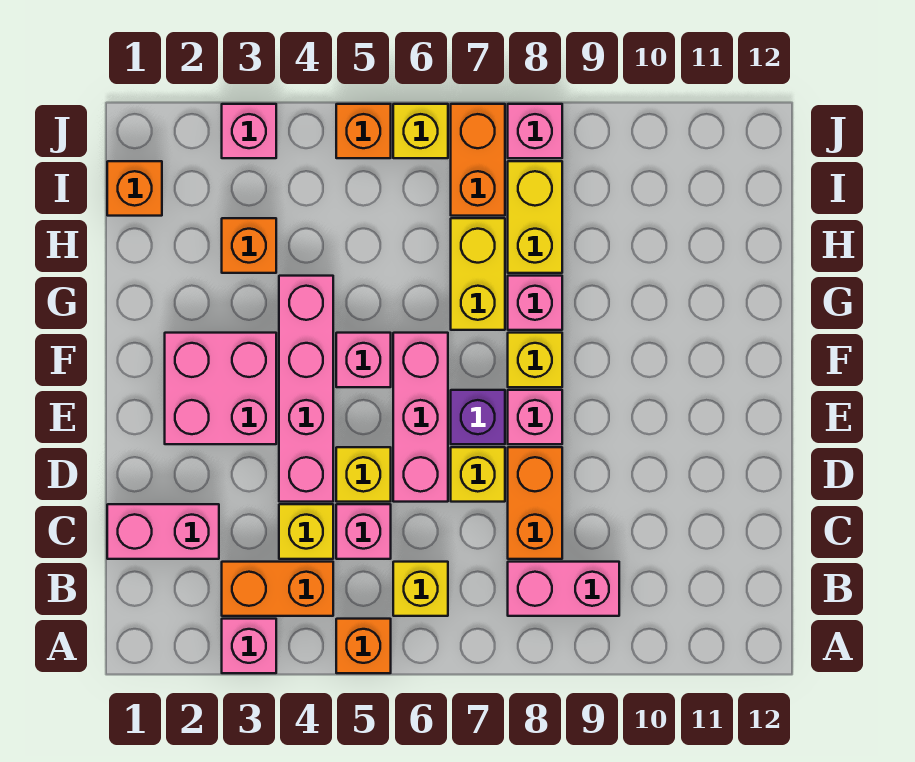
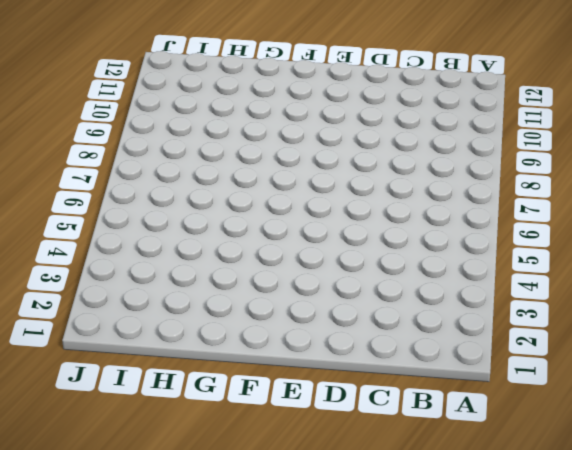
none -> pink 1x1 brick [222,619,276,673]
none -> orange 1x1 brick [336,619,391,673]
none -> orange 1x2 brick [222,562,333,616]

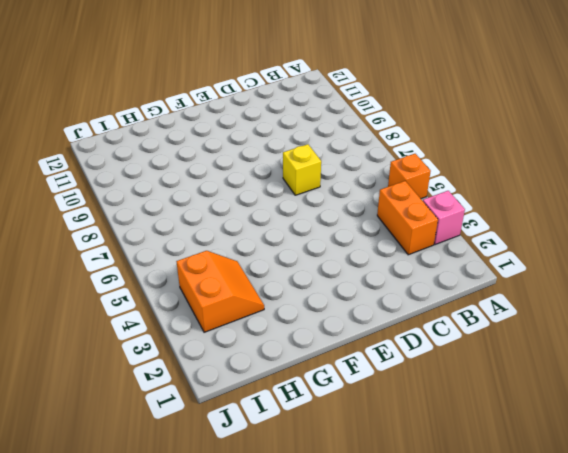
orange 2x2 slope [176,251,264,332] -> orange 1x1 brick [222,218,276,273]
none -> yellow 1x1 brick [393,562,448,616]
none -> pink 1x2 brick [508,562,619,616]
none -> pink 1x2 brick [107,504,219,559]

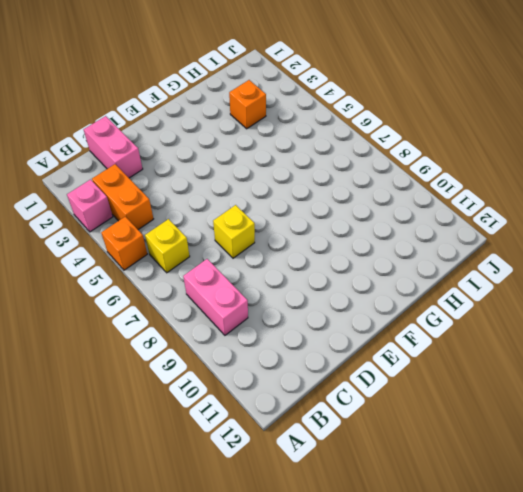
none -> yellow 1x1 brick [279,504,333,559]
none -> pink 1x1 brick [336,504,391,559]
none -> orange 1x2 brick [508,447,562,559]

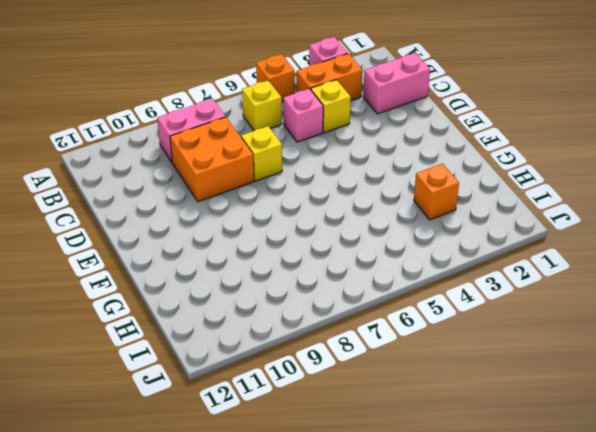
orange 2x2 brick [170,117,254,202] -> orange 1x2 brick [508,447,562,559]
none -> pink 1x4 brick [279,276,333,502]
none -> yellow 1x1 brick [336,447,391,502]
none -> pink 1x3 brick [393,333,448,502]

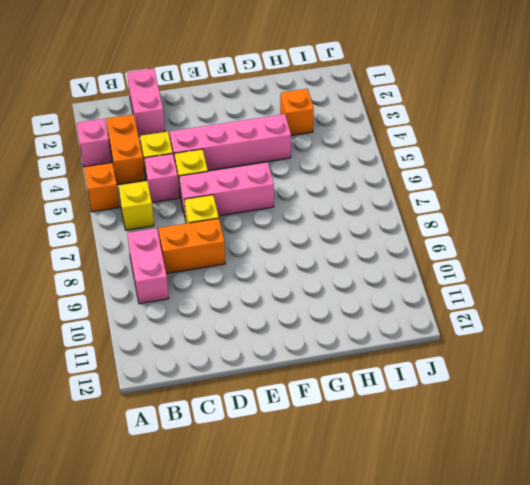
none -> pink 2x2 brick [165,333,276,444]
none -> purple 1x1 brick [451,390,505,444]
none -> pink 1x1 brick [508,390,562,444]

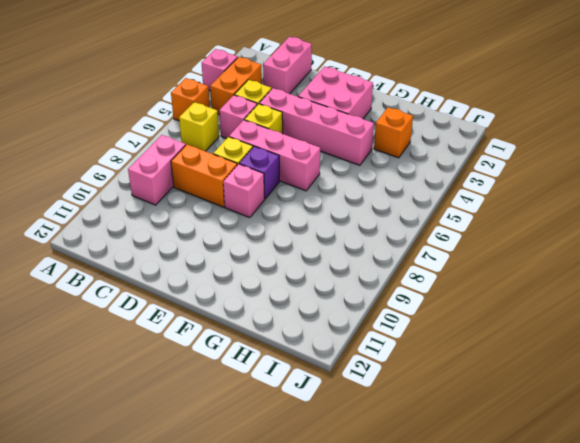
none -> pink 1x1 brick [336,333,391,387]
none -> yellow 1x1 brick [508,333,562,387]
none -> yellow 1x2 brick [451,218,505,330]

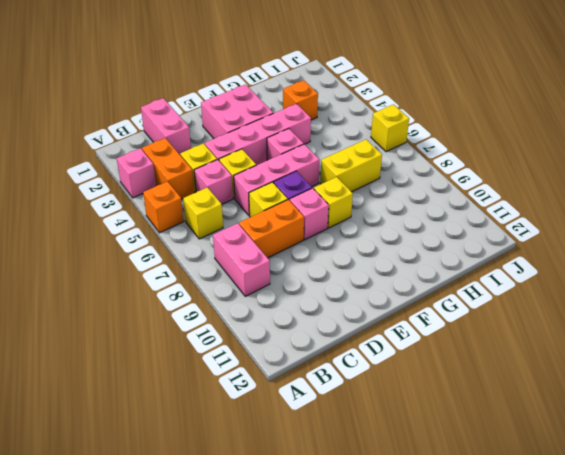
none -> pink 1x1 brick [508,276,562,330]
none -> yellow 1x2 brick [508,161,562,273]
none -> orange 1x1 brick [107,161,162,216]

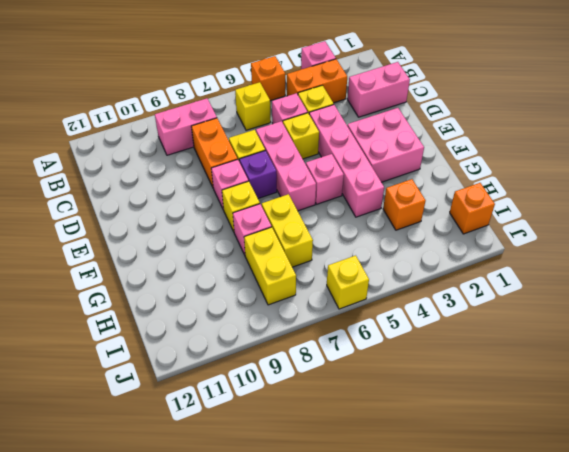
none -> orange 1x2 brick [451,104,505,216]
none -> pink 1x1 brick [222,104,276,158]
none -> orange 1x1 brick [336,104,391,158]

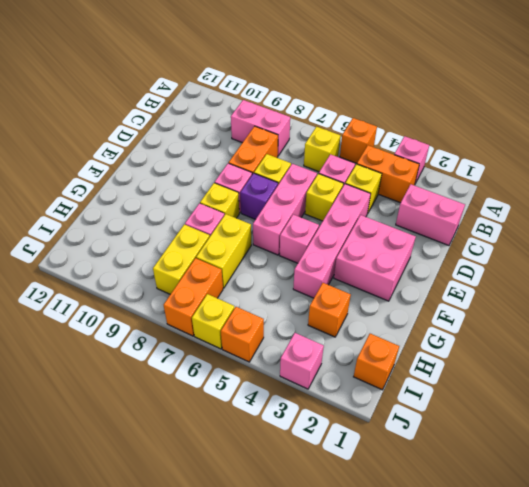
none -> pink 1x1 brick [508,104,562,158]

